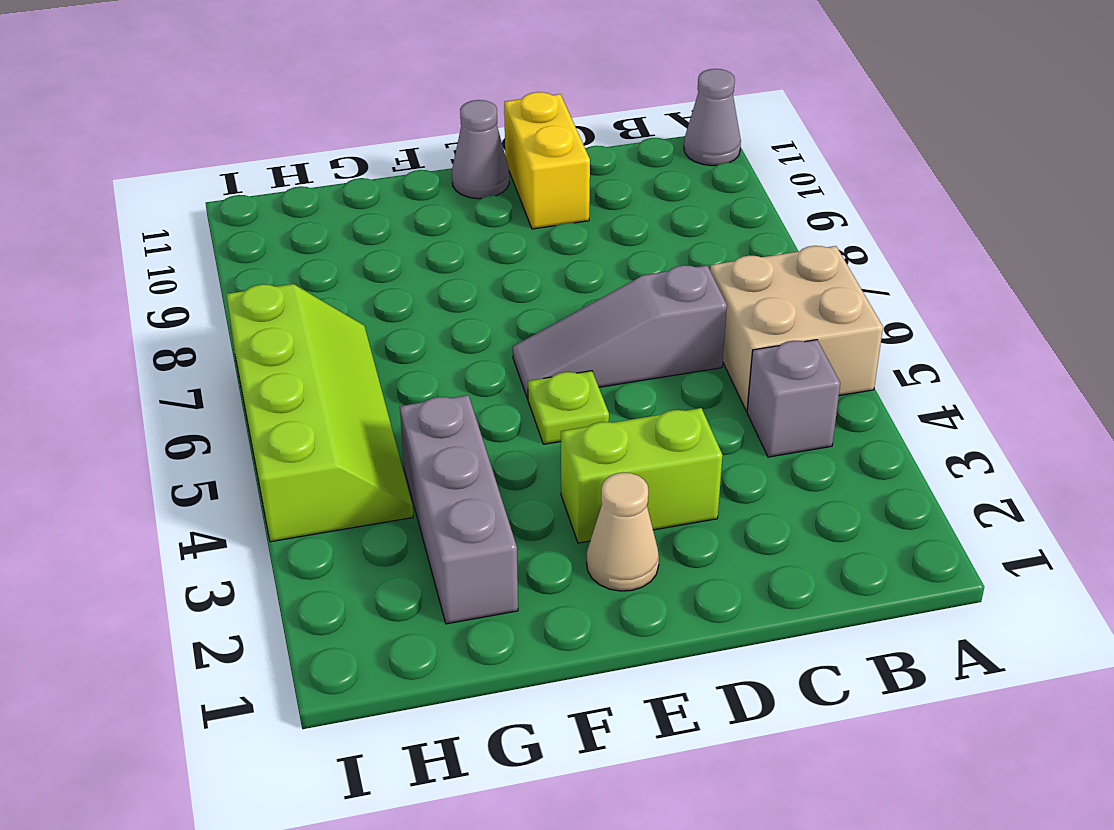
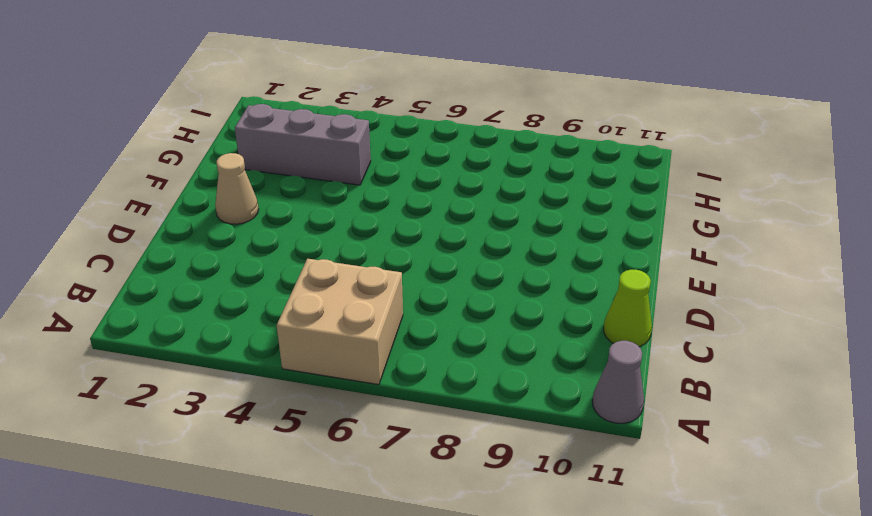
lime 1x1 cone [604,270,652,347] -> none
none -> grey 1x1 brick [747,340,840,457]
none -> grey 1x3 slope [513,265,727,399]

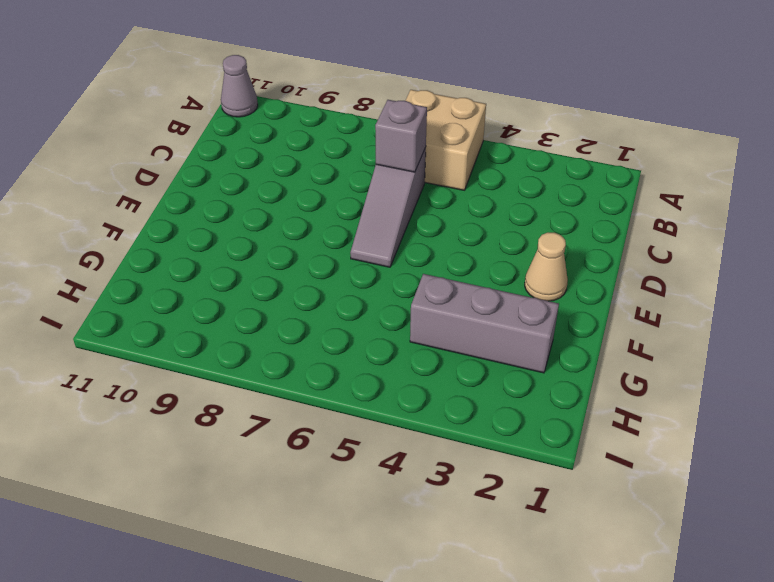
grey 1x1 brick [375,100,427,172] -> grey 1x1 brick moved to [747,340,840,457]
none -> lime 1x2 brick [561,408,722,543]
none -> yellow 1x2 brick [504,92,590,229]

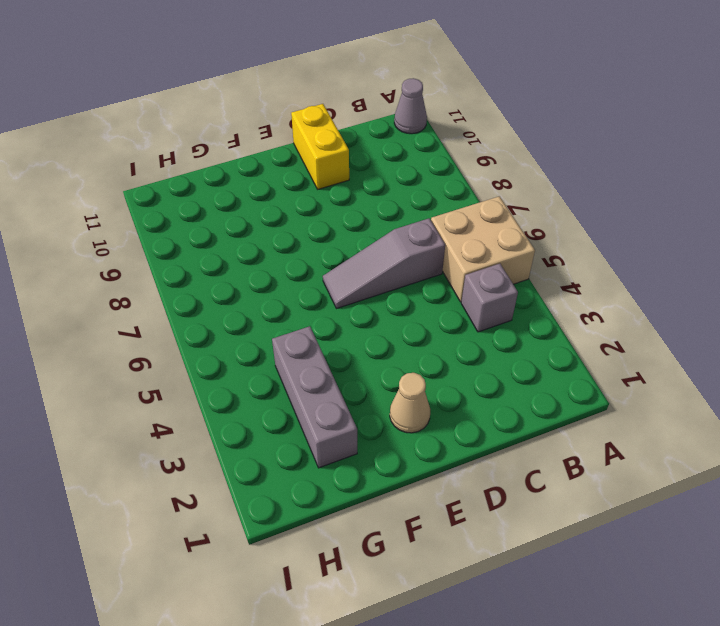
none -> lime 1x2 brick [561,408,722,543]
none -> lime 1x1 plate [528,371,609,444]

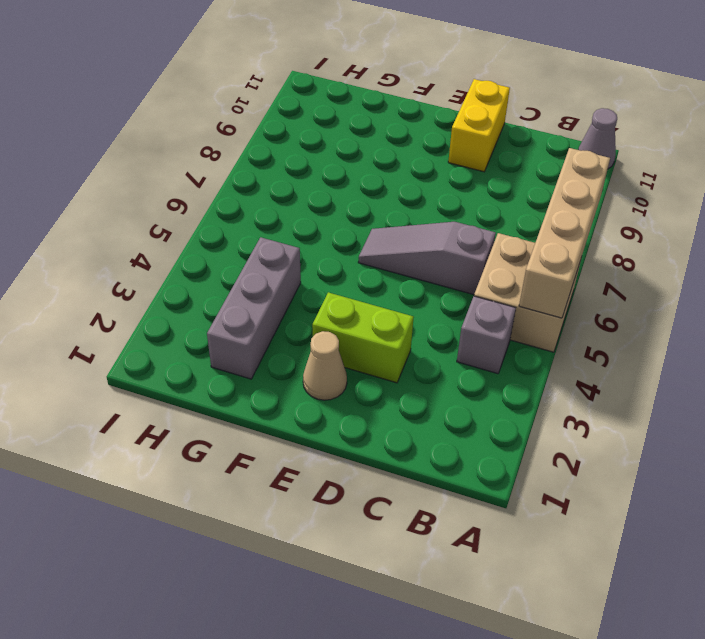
tan 1x4 brick [519,148,610,318] -> none
none -> lime 1x1 plate [528,371,609,444]
none -> grey 1x1 cone [452,100,509,199]

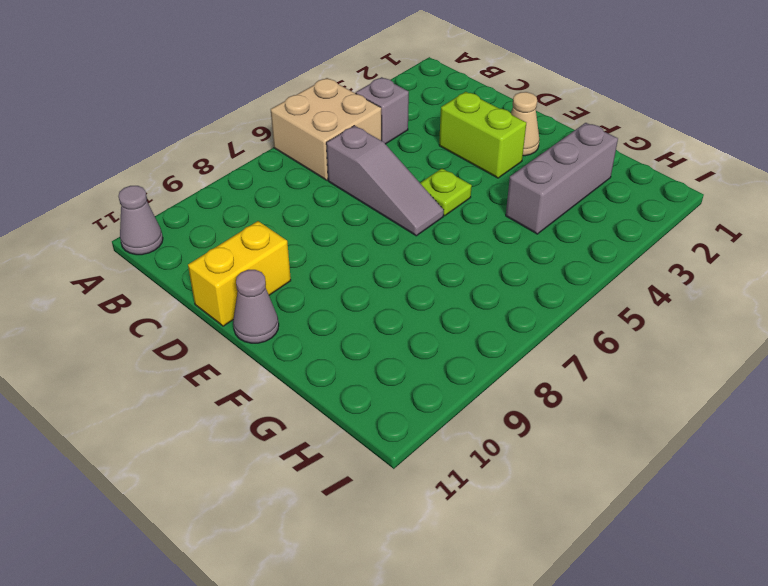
none -> lime 2x4 slope [226,284,413,542]

